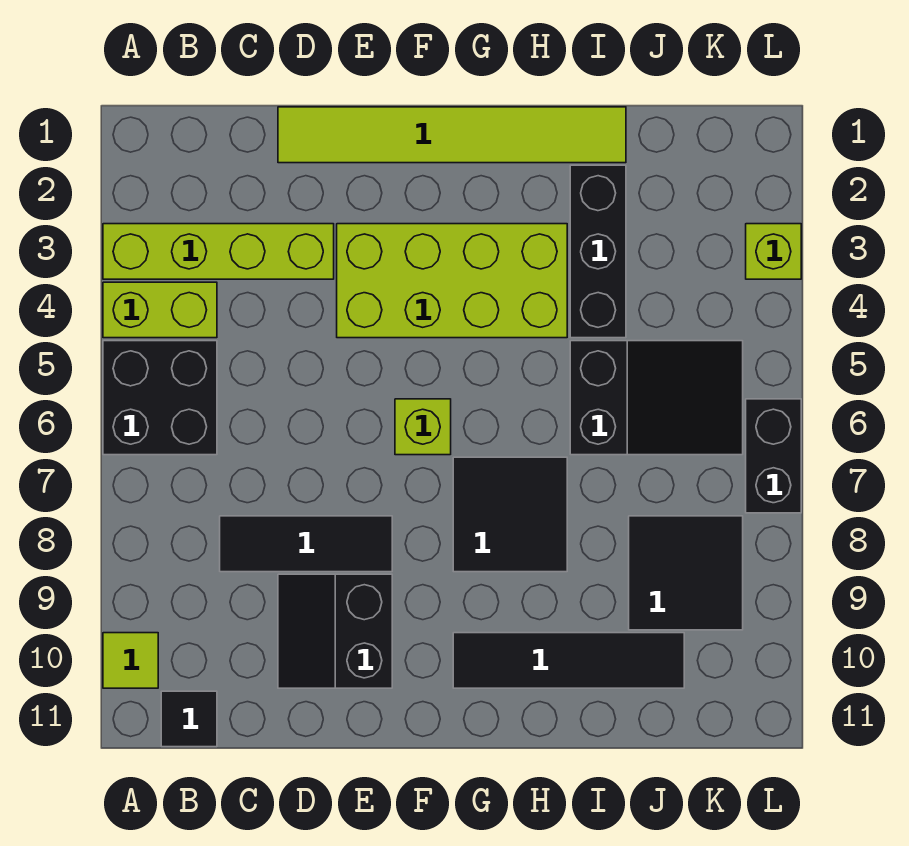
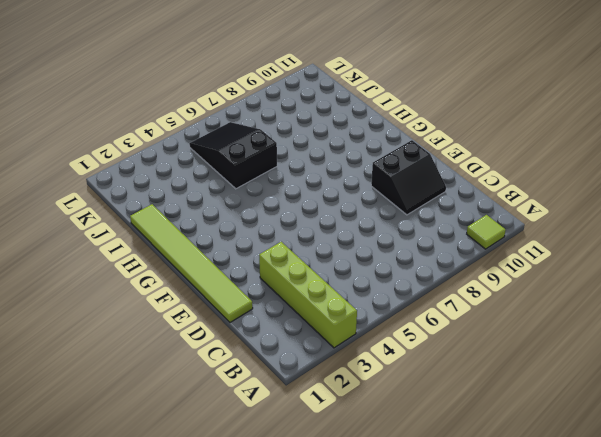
none -> lime 1x2 brick [103,282,217,338]
none -> black 2x2 brick [103,341,217,455]
none -> black 1x1 tile [161,691,217,747]

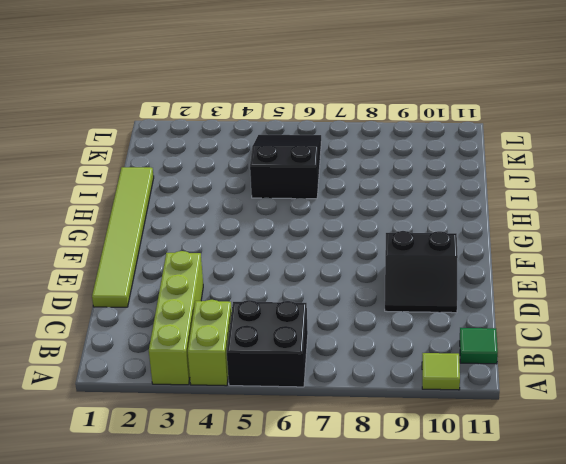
green 1x1 tile [460,328,498,364] -> black 1x1 tile [161,691,217,747]
none -> black 1x3 tile [220,516,392,572]
none -> lime 2x4 brick [337,224,567,338]
none -> lime 1x1 brick [395,399,451,455]

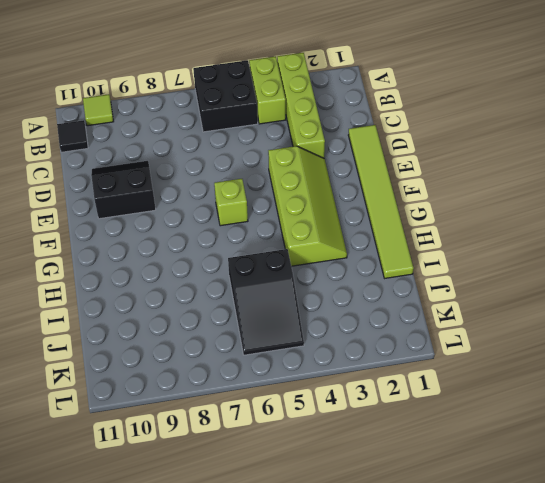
lime 2x4 slope [268,146,347,266] -> lime 2x4 brick [337,224,567,338]
none -> black 1x3 tile [220,516,392,572]
none -> black 2x2 tile [453,457,567,572]
none -> black 1x4 tile [453,633,684,688]

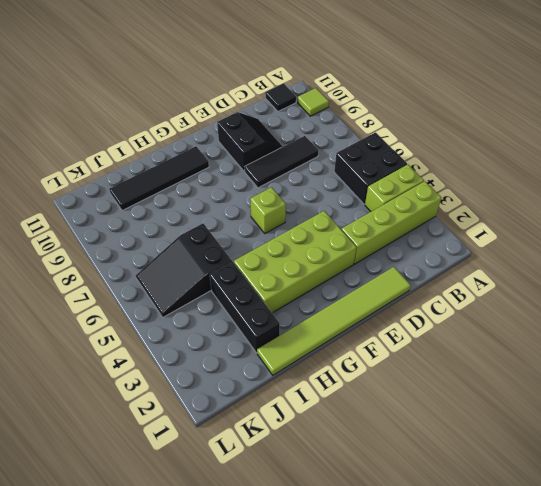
none -> black 2x2 tile [453,457,567,572]
none -> black 2x2 tile [629,516,743,630]
none -> lime 1x1 brick [746,224,801,279]

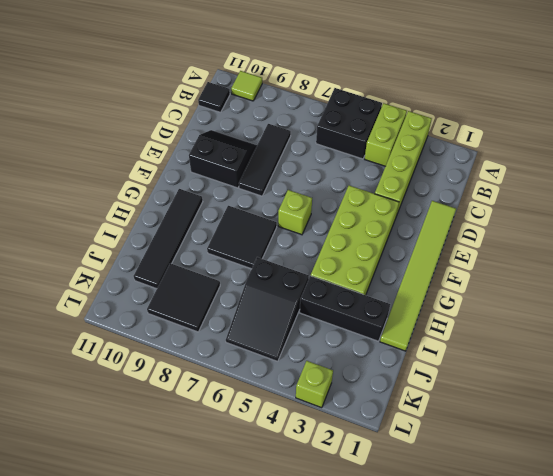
none -> black 1x2 brick [746,399,801,513]

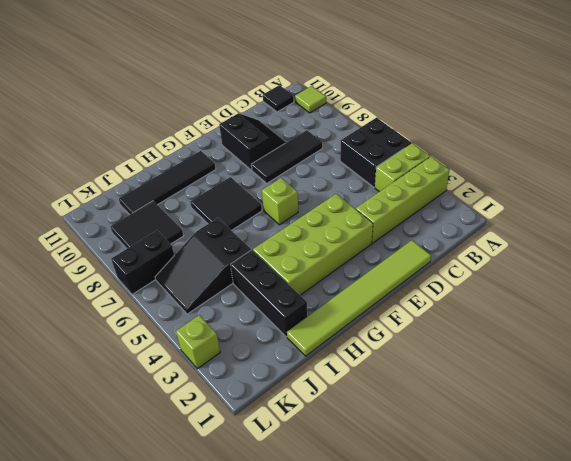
black 1x2 brick [111,231,174,295] -> black 1x2 brick turned to [746,399,801,513]

